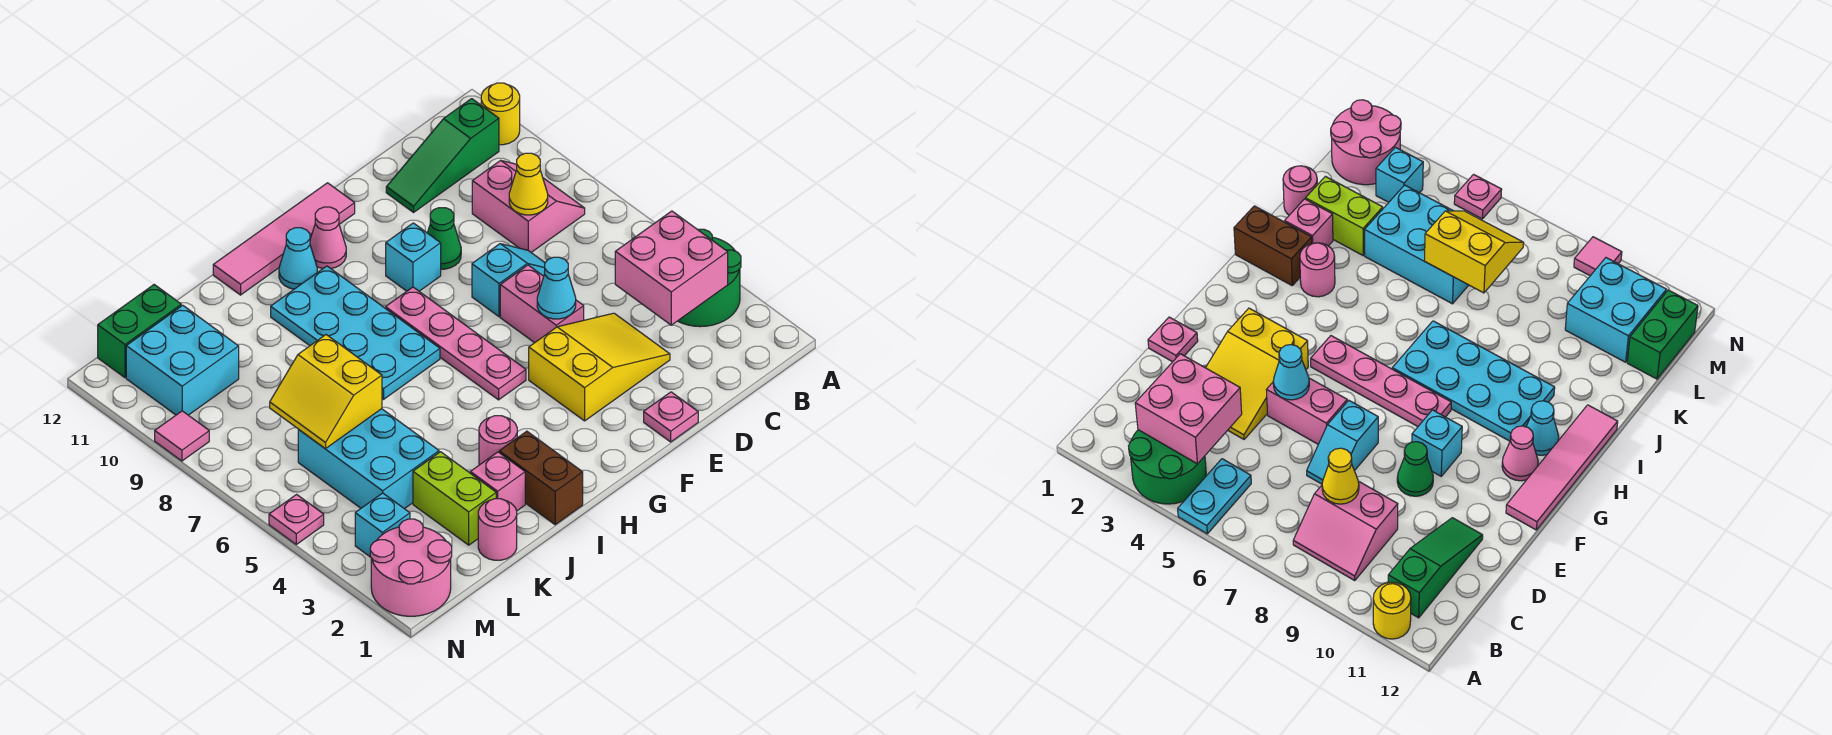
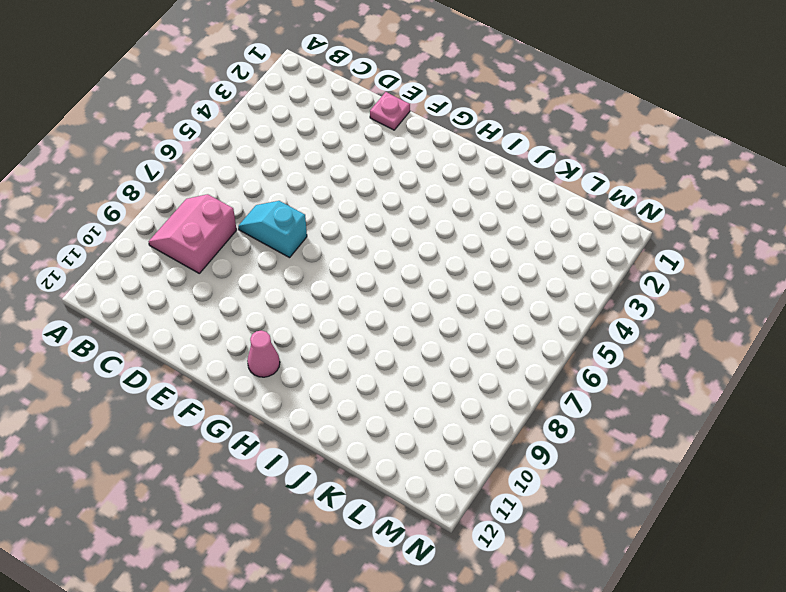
none -> green 2x2 round brick [678,229,741,327]
none -> cyan 1x2 plate [1178,459,1251,534]
none -> yellow 1x1 round brick [481,83,520,145]
none -> green 1x3 slope [386,99,499,212]

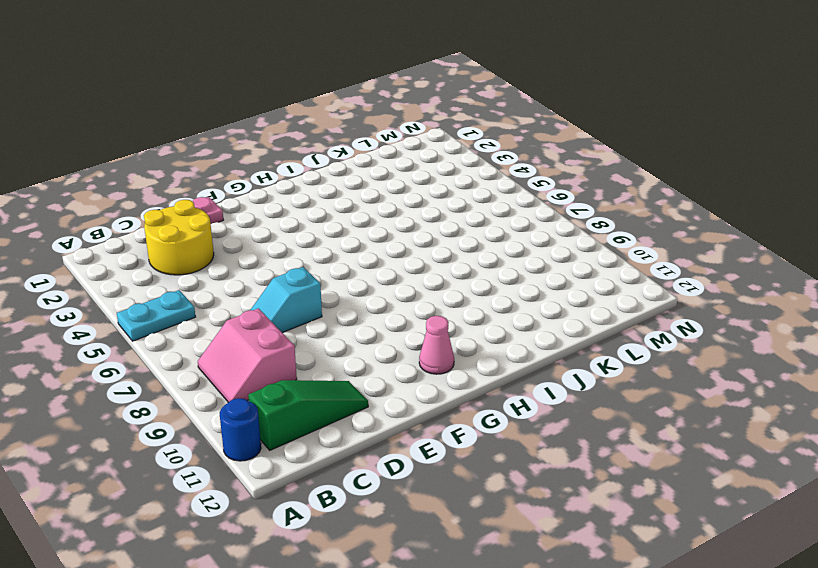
blue 1x1 round brick [220,398,261,461] -> yellow 1x1 round brick [481,83,520,145]
yellow 2x2 round brick [144,200,214,275] -> yellow 2x3 slope [529,313,670,421]
none -> green 2x2 round brick [678,229,741,327]
none -> pink 1x2 brick [500,265,584,343]
none -> green 1x1 cone [428,208,461,269]
none -> cyan 1x1 brick [386,223,441,291]

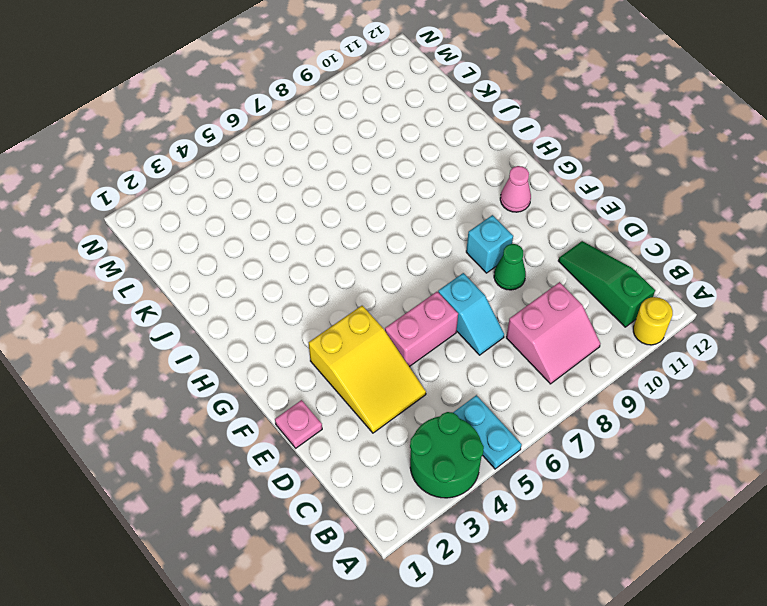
none -> pink 1x4 tile [213,183,355,295]
none -> pink 1x4 plate [386,287,526,400]
none -> cyan 2x4 plate [271,266,440,399]
none -> cyan 1x1 cone [279,228,317,289]

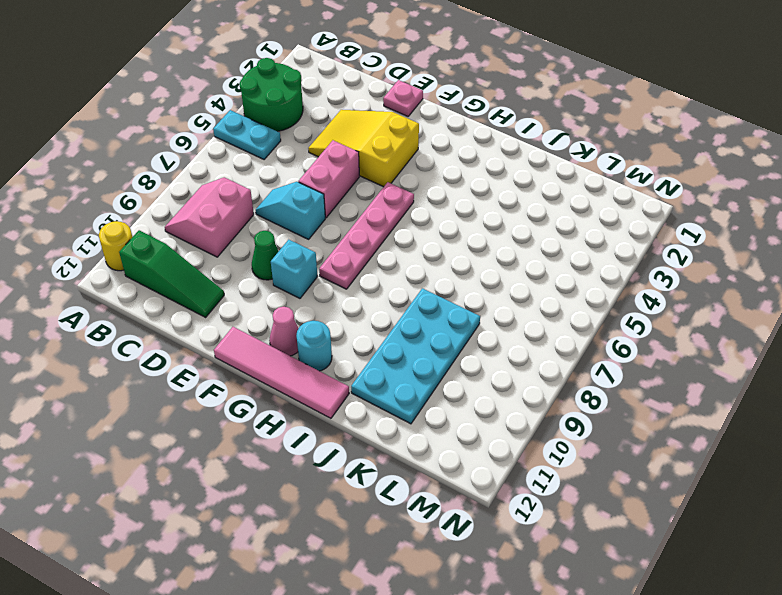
cyan 1x1 round brick [296,321,332,371] -> cyan 1x1 cone [279,228,317,289]
cyan 2x4 plate [351,288,480,424] -> cyan 2x4 plate moved to [271,266,440,399]
none -> brown 1x2 brick [499,431,583,525]
none -> pink 1x1 round brick [479,416,517,465]
none -> pink 1x1 brick [470,452,525,511]
none -> pink 1x1 round brick [478,499,517,560]

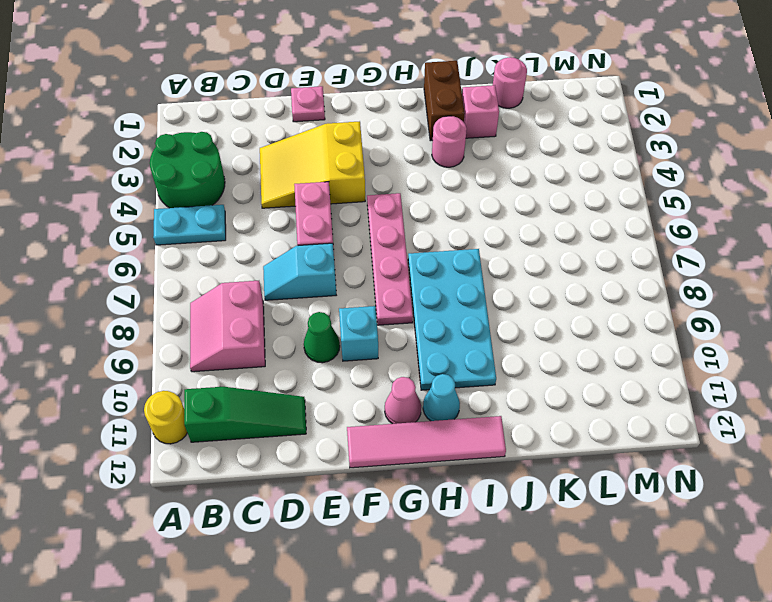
none -> lime 1x2 brick [413,452,496,545]
none -> cyan 2x3 brick [298,409,439,509]
none -> cyan 2x2 brick [126,305,239,415]
none -> green 1x2 brick [98,285,181,378]

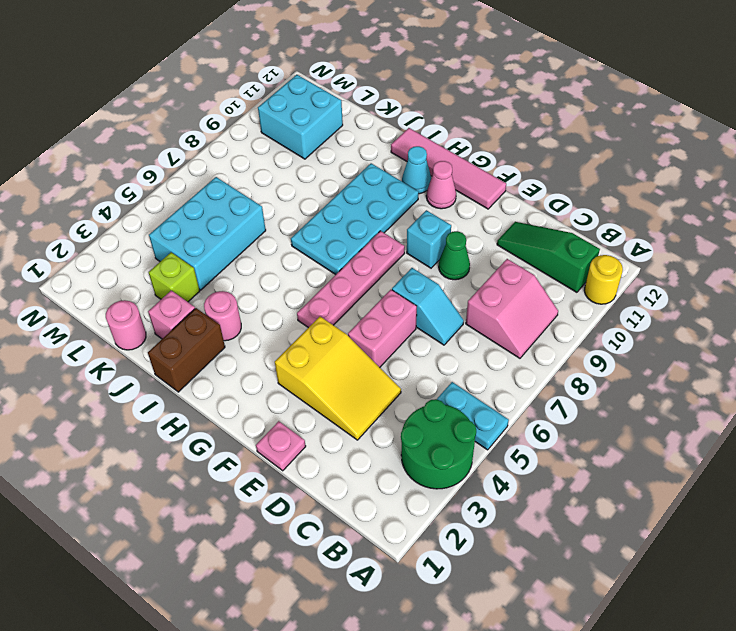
lime 1x1 brick [149,252,200,302] -> lime 1x2 brick [413,452,496,545]
none -> green 1x2 brick [98,285,181,378]
none -> pink 2x2 round brick [370,519,452,616]
none -> cyan 1x1 brick [355,493,410,556]
none -> pink 1x1 plate [269,494,324,544]

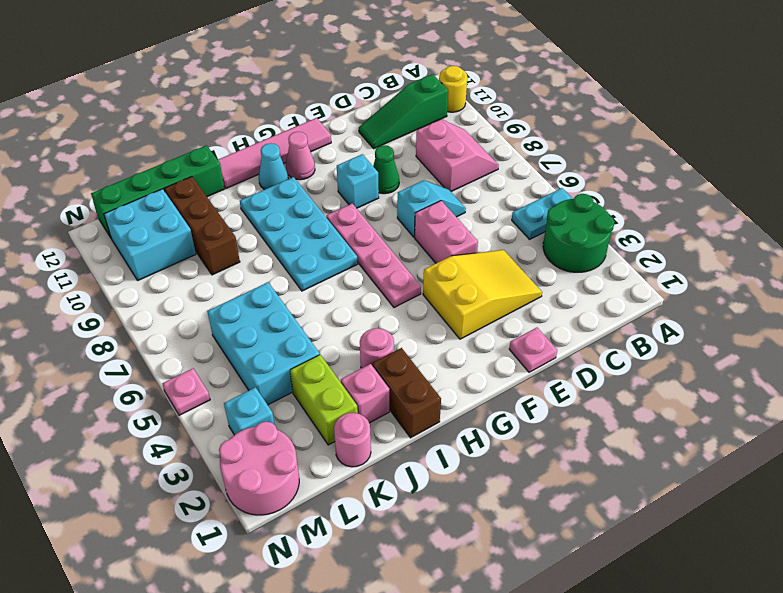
green 1x4 brick [91,145,224,238] -> green 1x2 brick [98,285,181,378]
brown 1x3 brick [164,177,240,275] -> none
none -> pink 1x1 tile [155,411,209,461]
none -> pink 2x2 brick [615,211,728,325]
none -> yellow 1x1 cone [509,153,548,215]
none -> cyan 1x1 cone [537,257,576,319]

